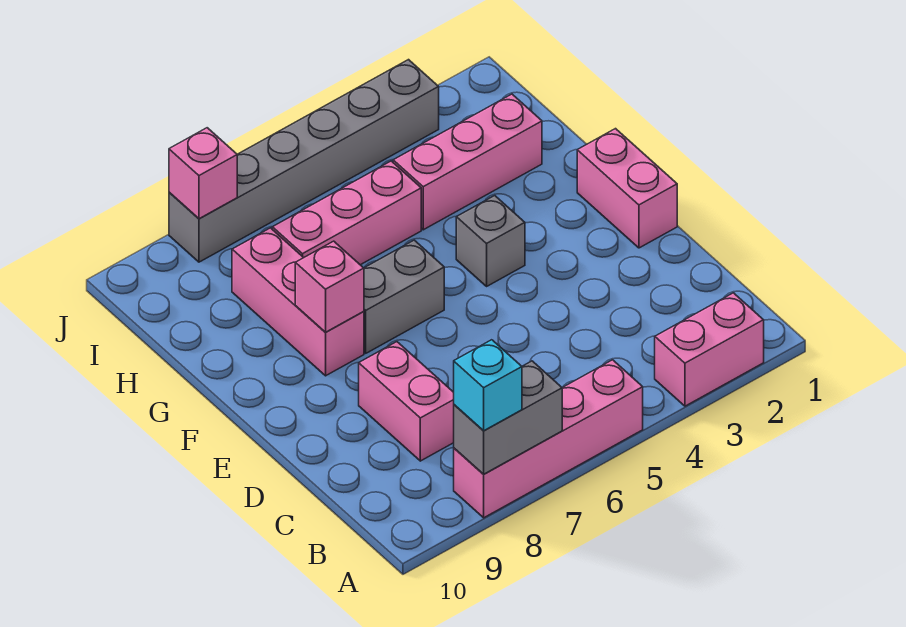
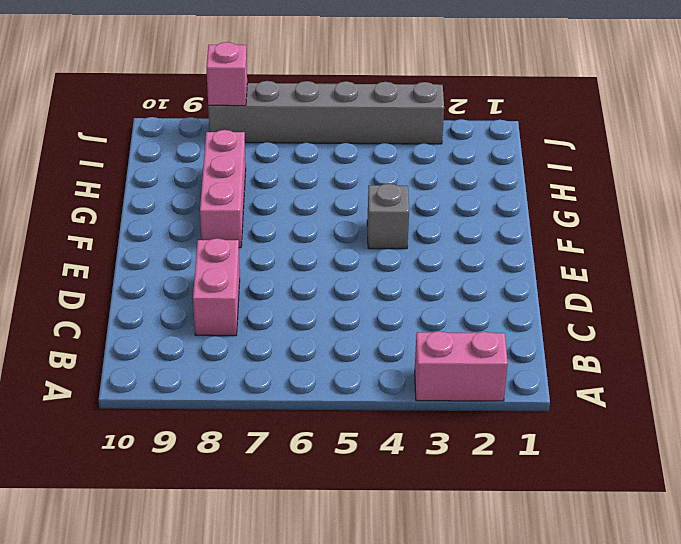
none -> pink 1x4 brick [454,360,643,518]
none -> pink 1x2 brick [577,129,677,248]
none -> grey 1x2 brick [364,240,444,353]

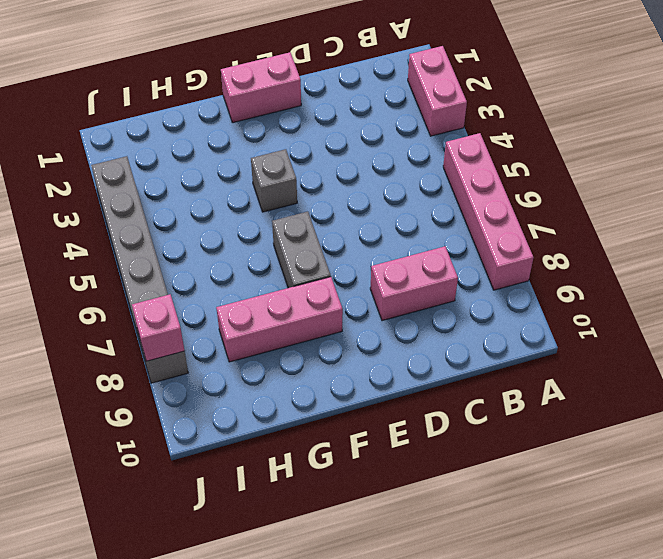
none -> pink 1x3 brick [393,94,542,230]
none -> pink 1x3 brick [272,161,421,265]
none -> grey 1x2 brick [454,361,562,474]

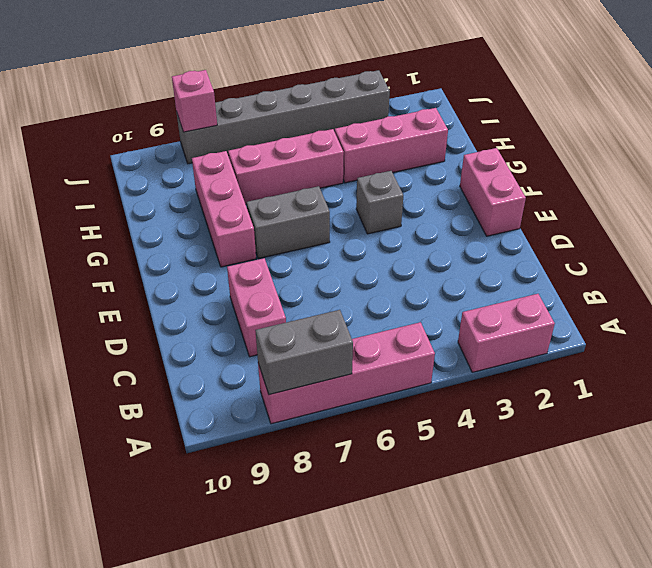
none -> pink 1x1 brick [295,241,364,332]
none -> cyan 1x1 brick [454,340,522,431]

